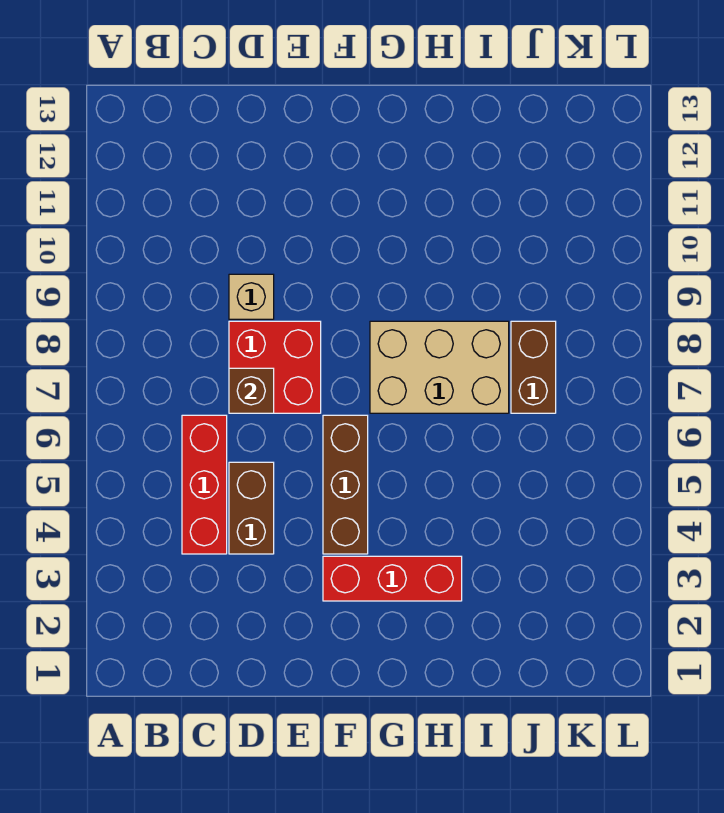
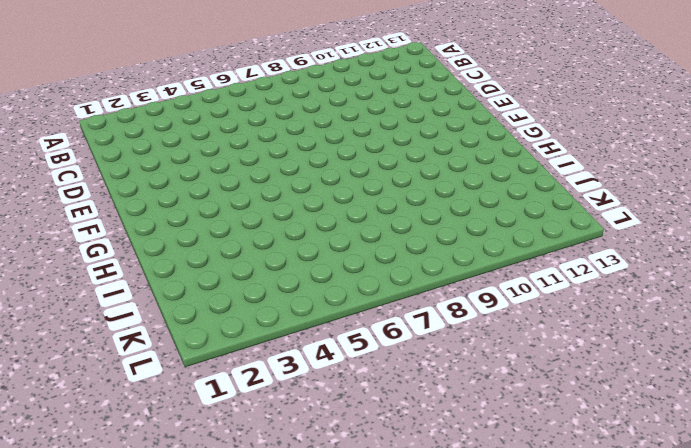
none -> red 1x3 brick [182,415,227,554]
none -> brown 1x2 brick [229,462,274,554]

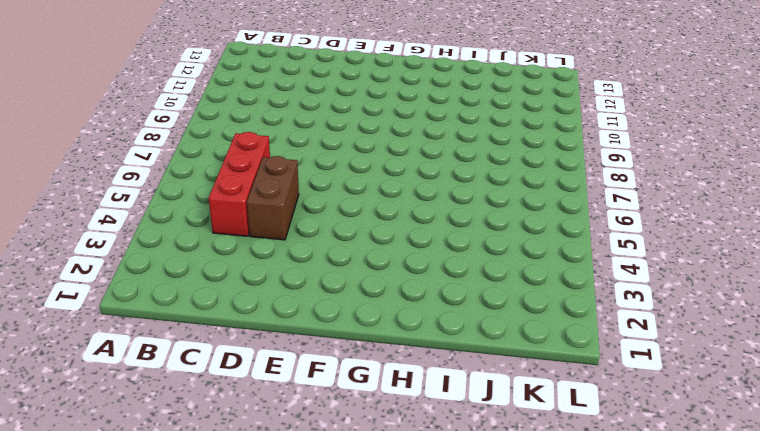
none -> red 2x2 brick [229,321,321,413]
none -> tan 1x1 brick [229,274,274,319]

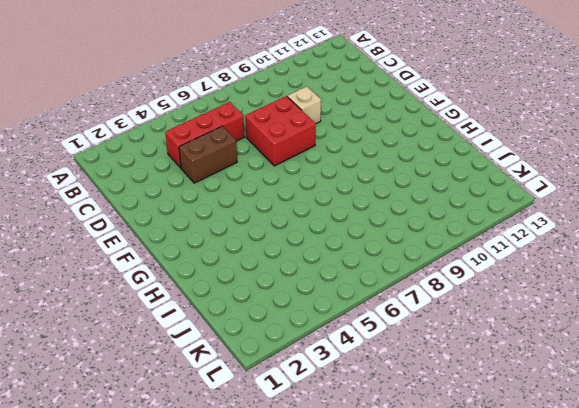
none -> red 1x3 brick [323,556,462,601]
none -> brown 1x3 brick [323,415,368,554]

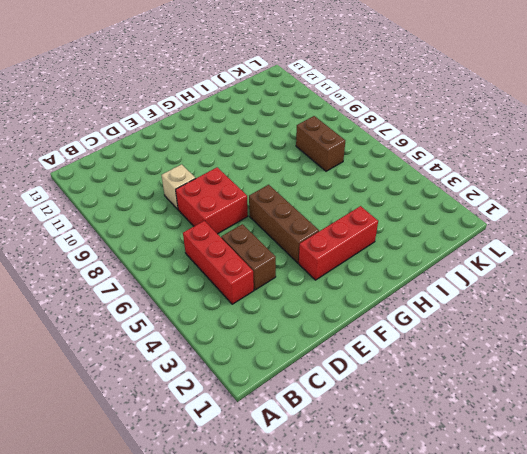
none -> tan 2x3 brick [370,321,509,413]
none -> brown 1x1 brick [229,368,274,413]

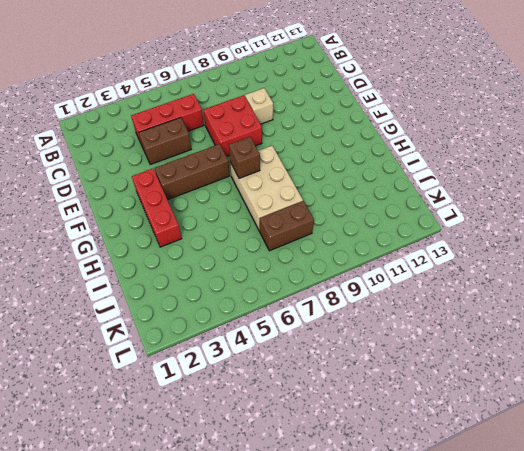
brown 1x1 brick [229,137,260,178] -> brown 1x1 brick moved to [229,368,274,413]

